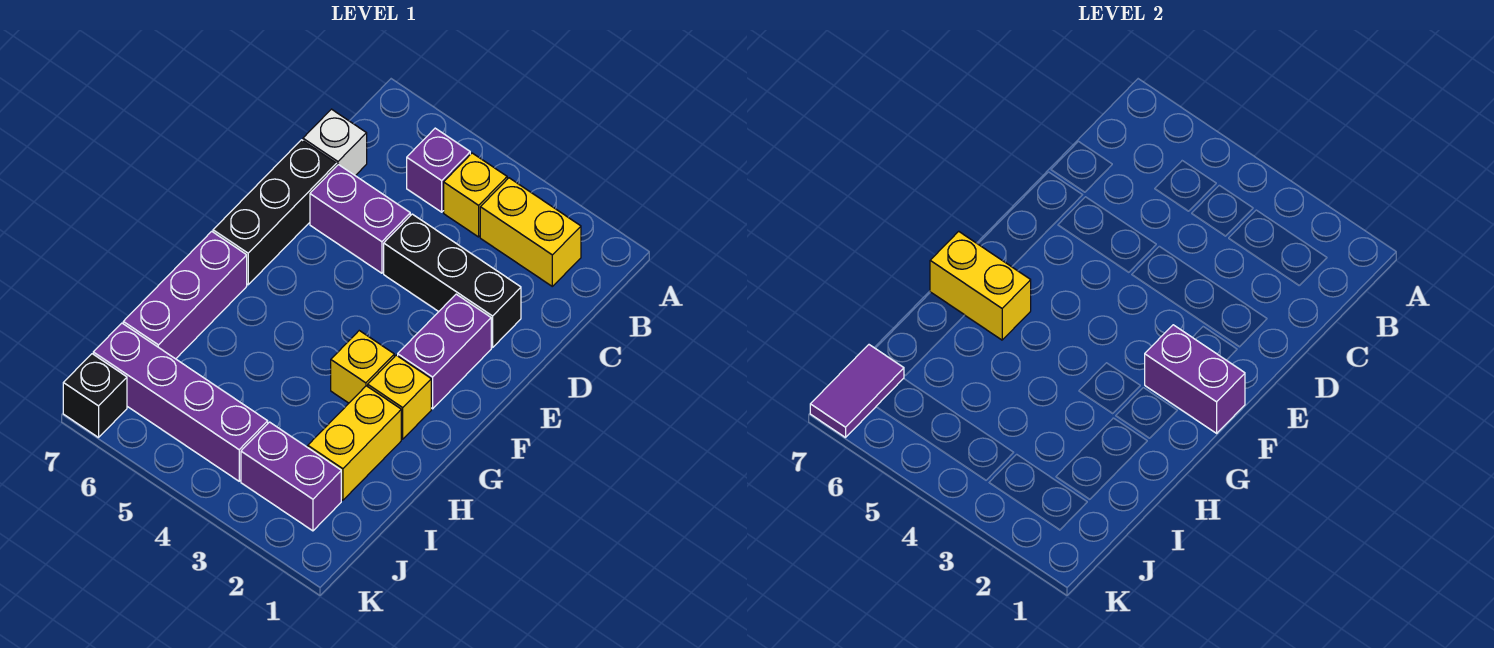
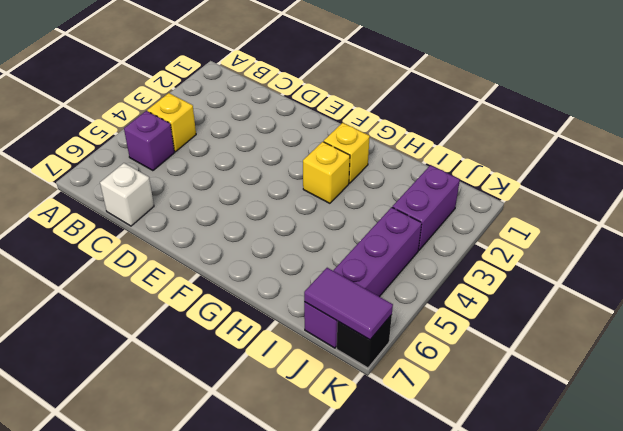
none -> yellow 1x2 brick [480,178,581,286]
none -> black 1x3 brick [384,214,521,348]
none -> purple 1x2 brick [310,165,410,273]

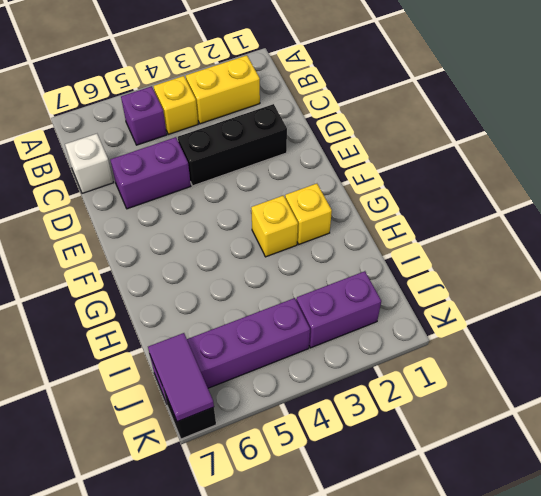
none -> black 1x3 brick [213,140,337,285]
none -> purple 1x2 brick [398,294,491,409]
none -> purple 1x3 brick [123,231,247,359]

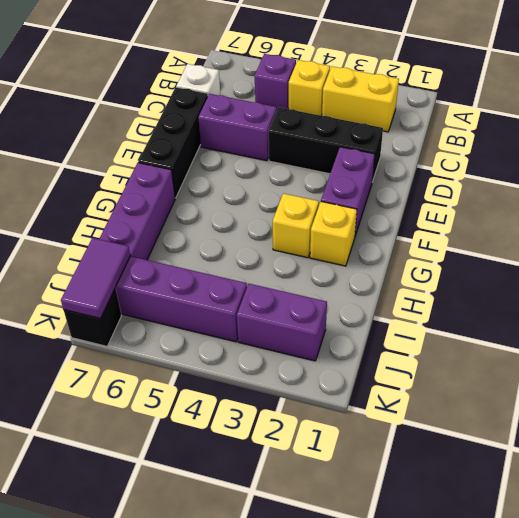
none -> yellow 1x2 brick [308,386,401,500]
none -> purple 1x2 brick [1145,325,1245,433]
none -> yellow 1x2 brick [930,231,1031,340]

